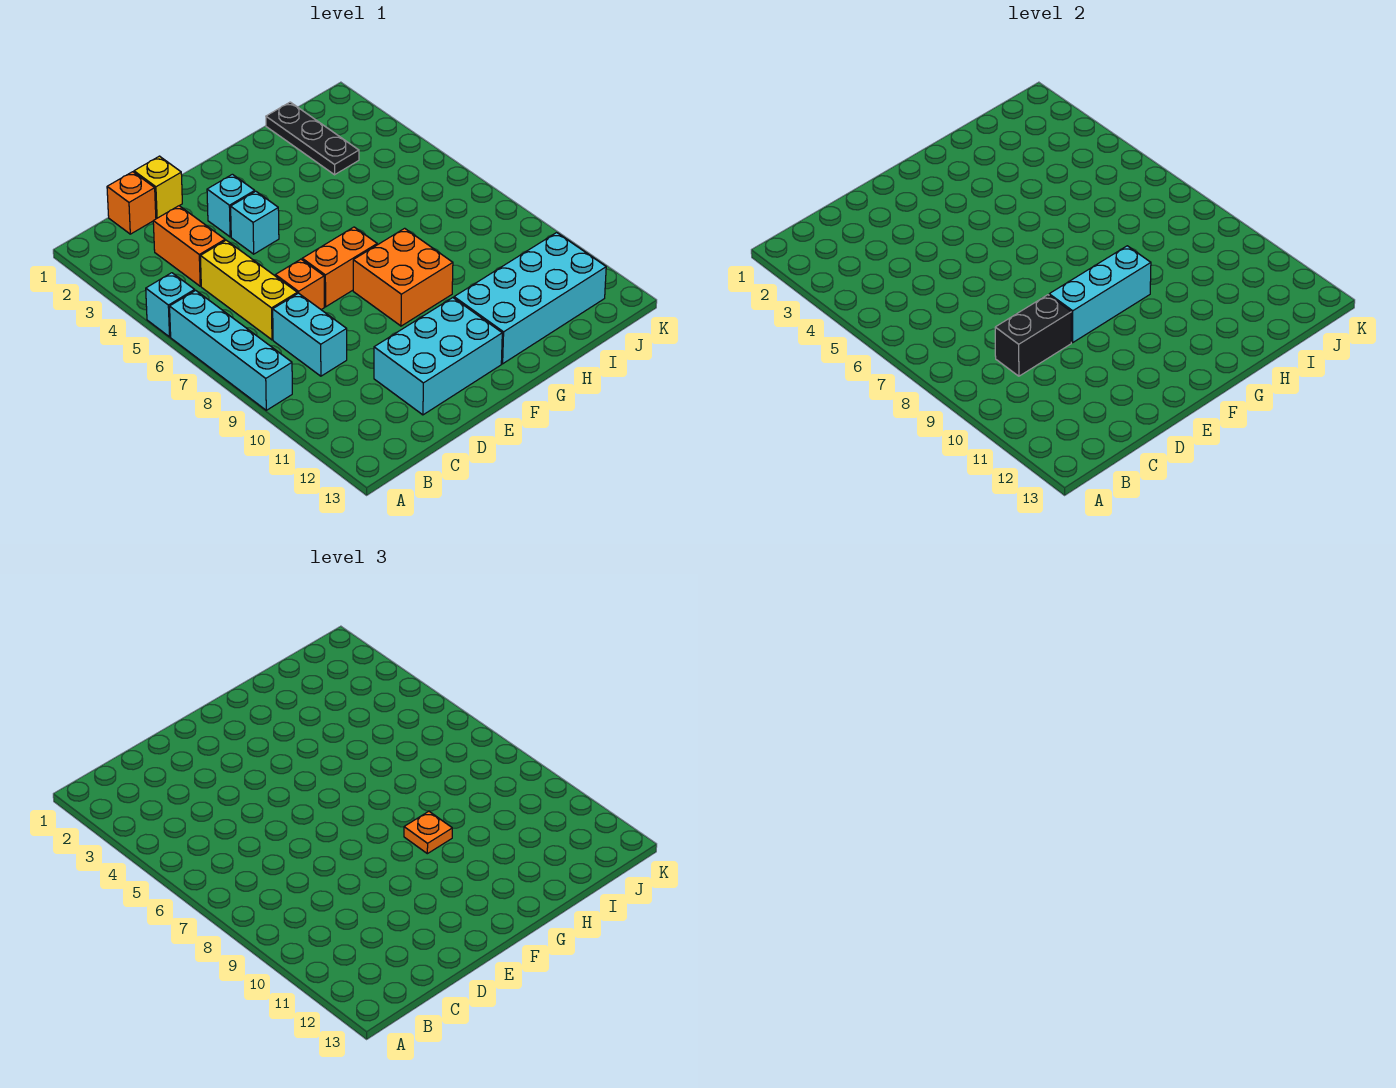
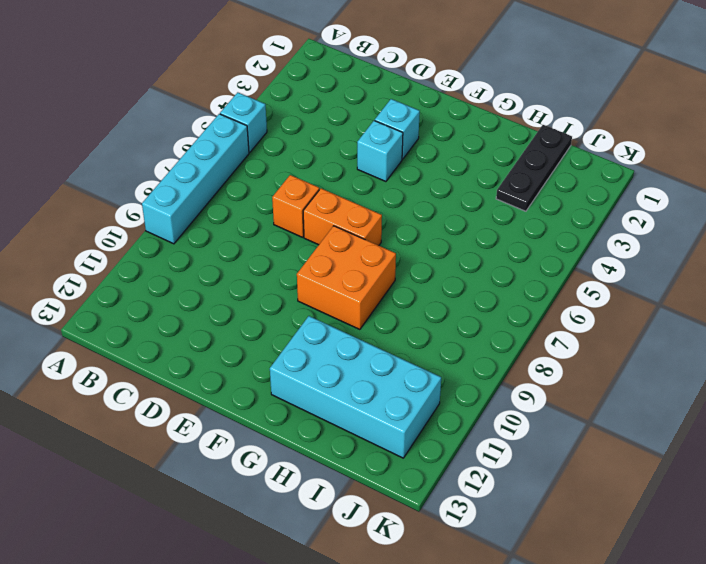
none -> orange 1x1 brick [107,172,156,234]
none -> orange 1x2 brick [153,206,225,286]
none -> yellow 1x3 brick [200,240,297,340]

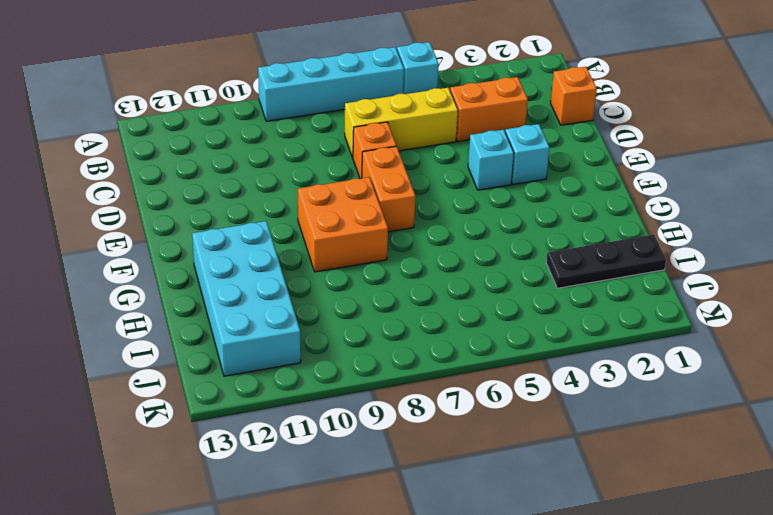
none -> cyan 1x2 brick [273,293,347,376]
none -> yellow 1x1 brick [134,156,182,218]
none -> cyan 2x3 brick [374,298,502,415]

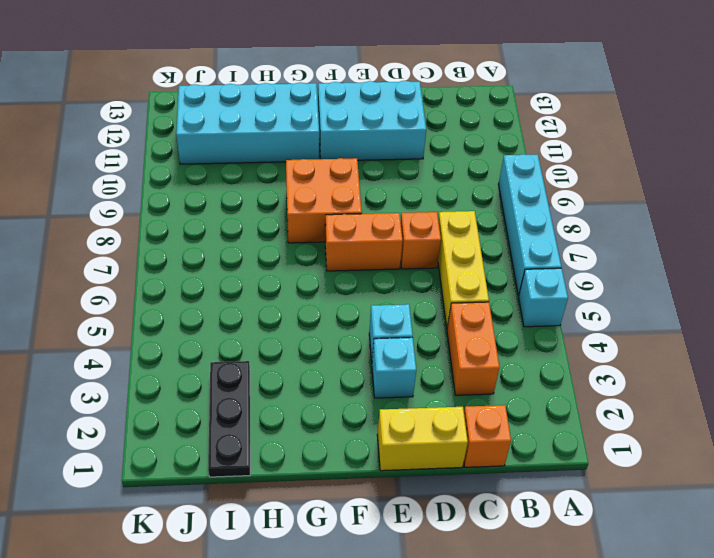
yellow 1x2 brick [377,407,468,471] -> yellow 1x1 brick [134,156,182,218]
none -> cyan 1x2 brick [273,293,347,376]
none -> black 1x2 brick [995,295,1071,376]
none -> cyan 1x3 brick [1049,246,1151,343]

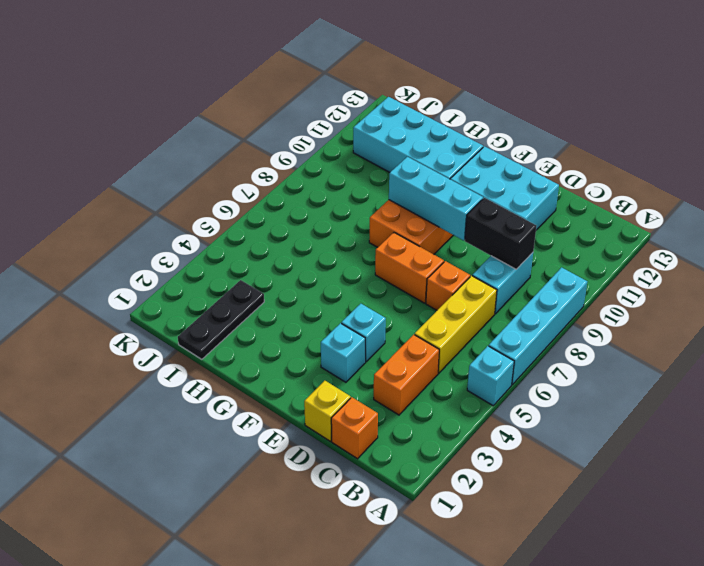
none -> orange 1x1 plate [404,811,452,854]

